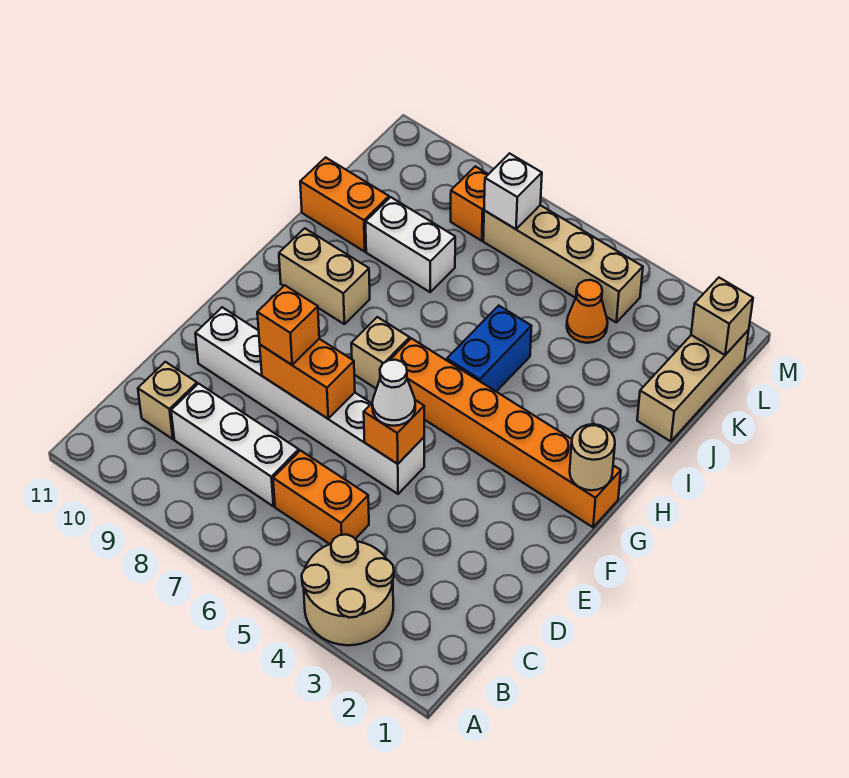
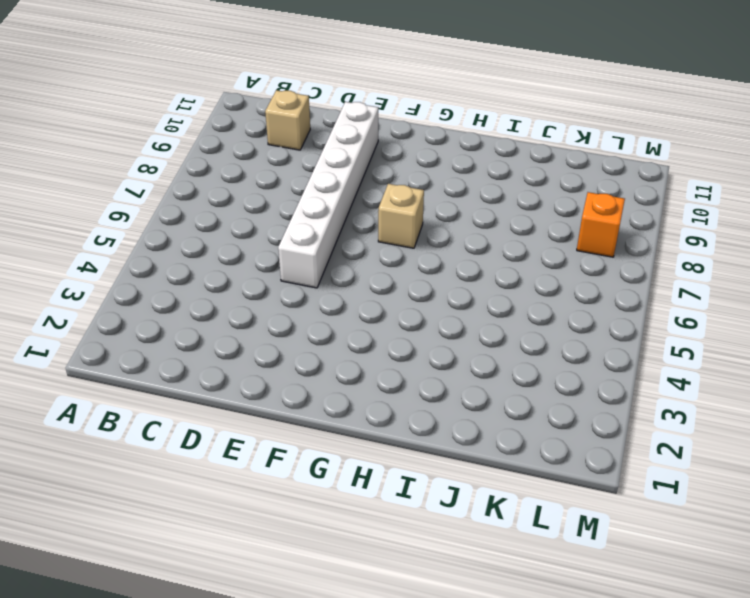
none -> tan 2x2 round brick [302,535,394,645]
none -> orange 1x2 brick [273,450,369,544]
none -> white 1x3 brick [171,384,299,506]

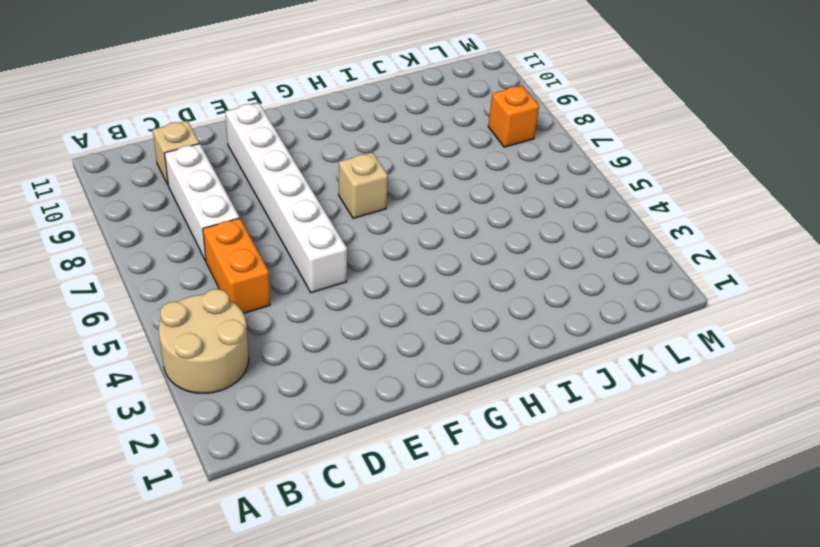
none -> orange 1x6 brick [390,338,621,527]
none -> blue 1x2 brick [447,306,532,392]
none -> tan 1x2 brick [279,228,370,324]

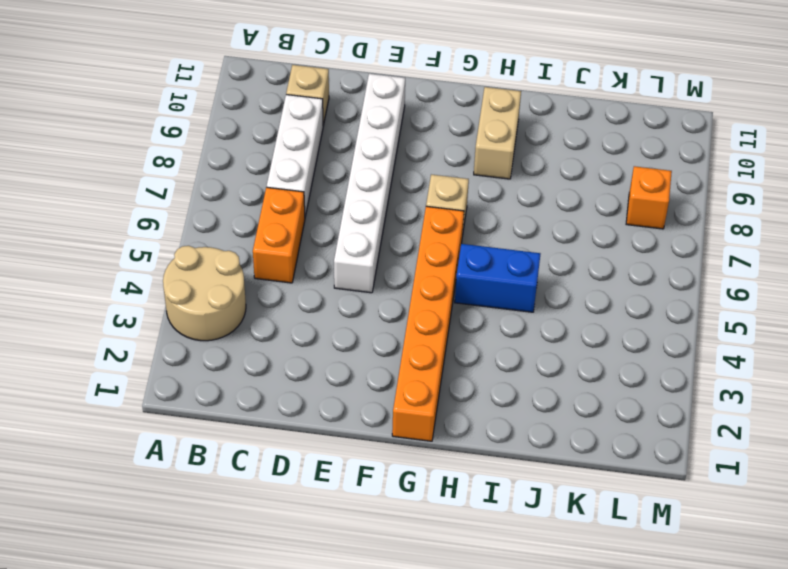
none -> tan 1x3 brick [637,330,749,441]
none -> white 1x2 brick [366,197,455,292]
none -> orange 1x2 brick [300,157,389,251]

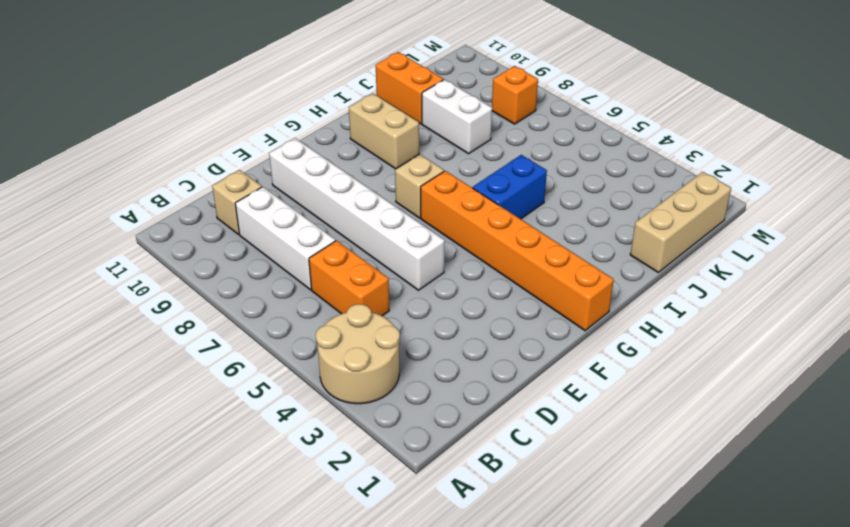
none -> orange 1x1 cone [567,280,608,343]
none -> tan 1x4 brick [483,205,643,322]
none -> orange 1x1 brick [364,400,424,464]

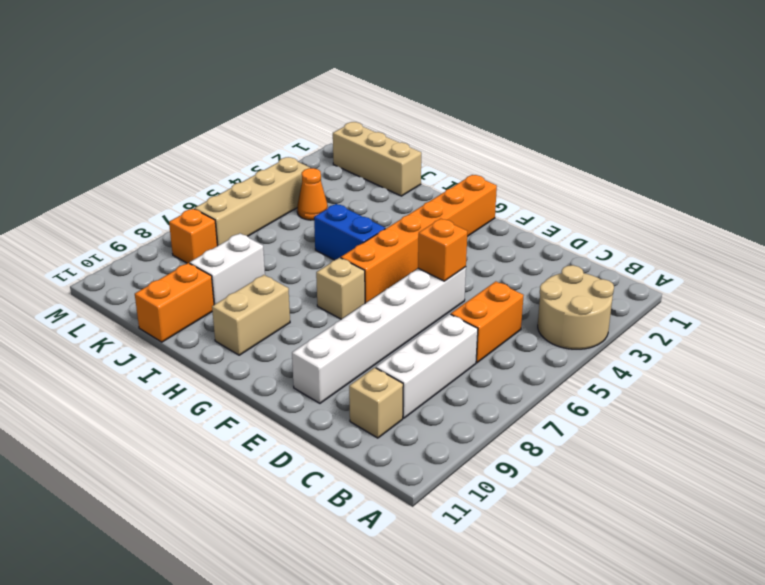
none -> orange 1x2 brick [260,339,355,419]
none -> tan 1x1 round brick [570,424,615,490]
none -> tan 1x1 brick [691,278,753,355]

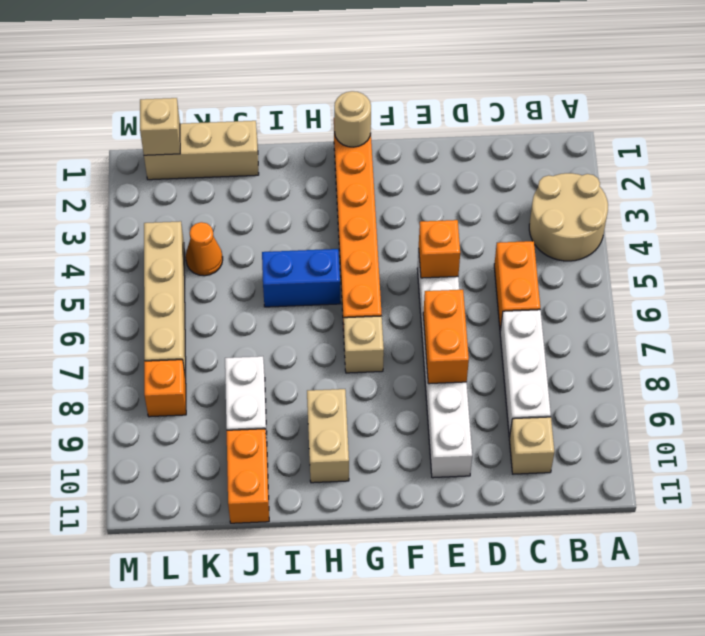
none -> white 1x1 brick [484,153,542,229]
none -> white 1x1 cone [372,360,415,426]
none -> orange 1x1 brick [257,286,319,365]

